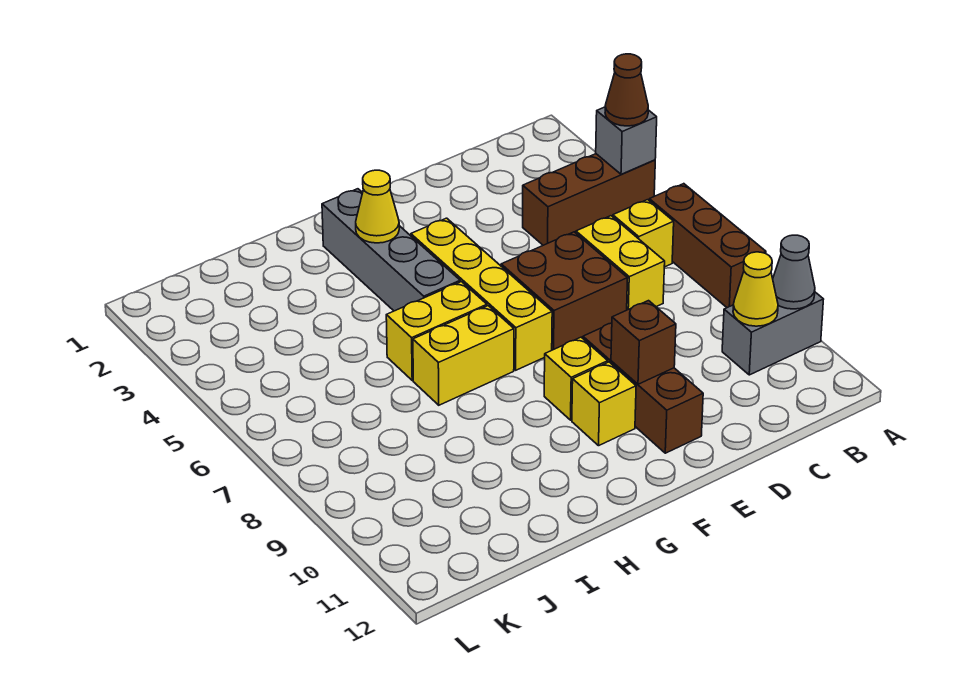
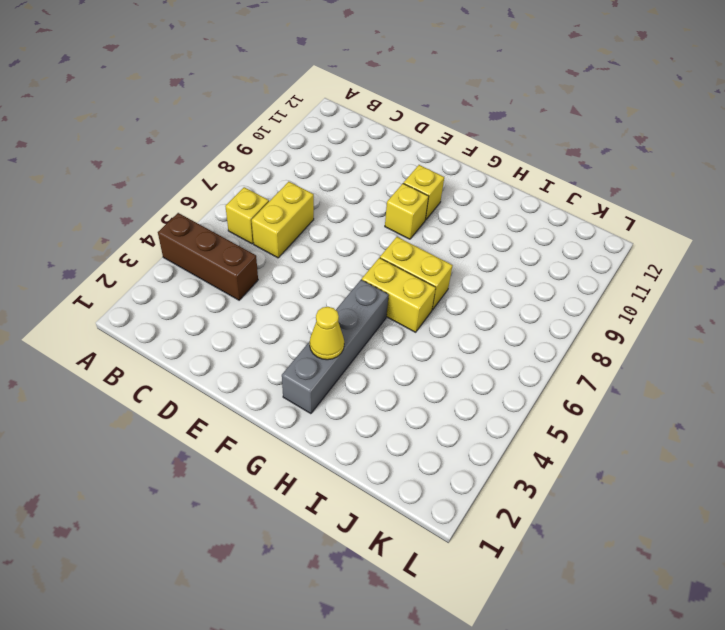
none -> brown 1x3 brick [649,184,766,308]
none -> grey 1x2 brick [722,292,824,375]
none -> brown 2x2 brick [501,232,627,350]

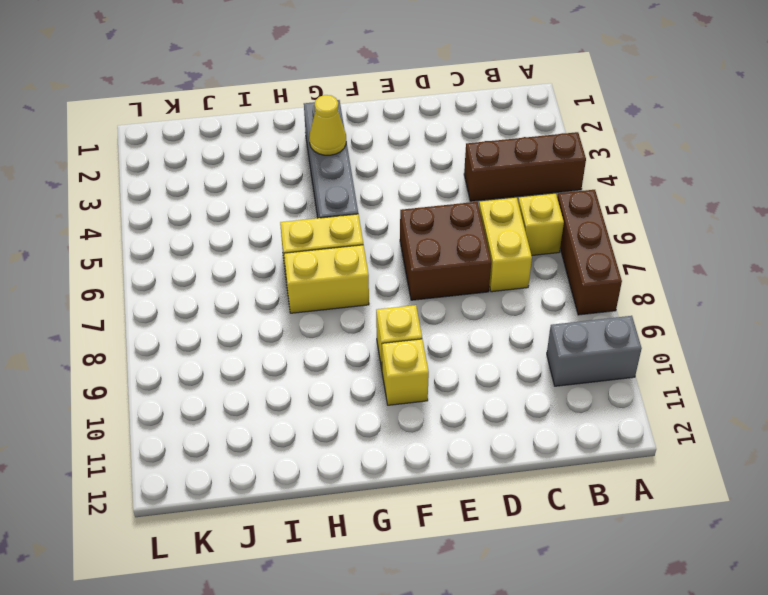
none -> brown 1x3 brick [583,323,703,453]
none -> yellow 1x4 brick [411,218,552,370]
none -> grey 1x1 brick [596,107,657,175]

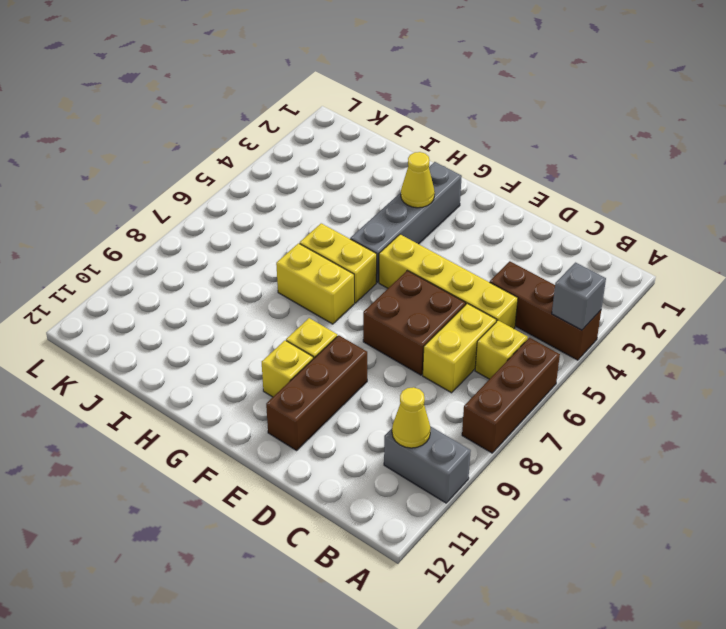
yellow 1x4 brick [379,234,518,329] -> yellow 1x4 brick turned to [411,218,552,370]
none -> grey 1x1 cone [773,235,815,309]
none -> brown 1x1 brick [611,301,676,384]
none -> brown 1x1 cone [605,54,648,126]

